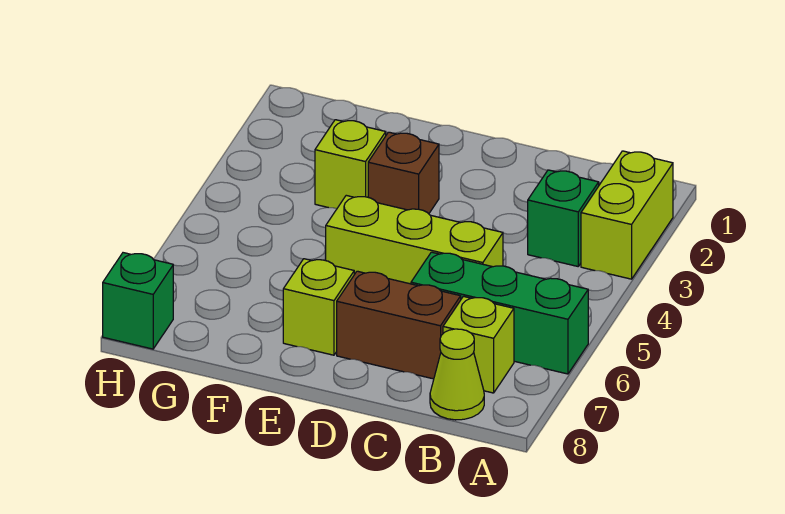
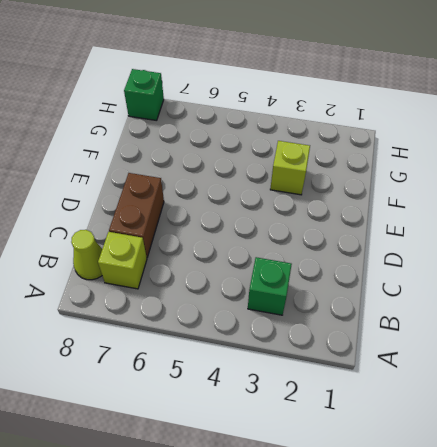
none -> lime 1x2 brick [581,151,673,279]
none -> green 1x3 brick [411,252,588,374]

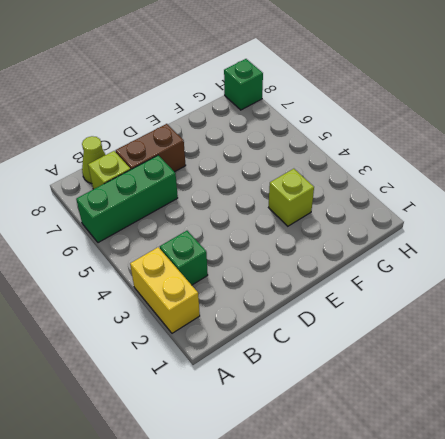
yellow 1x2 brick [130,247,200,333] -> lime 1x2 brick [581,151,673,279]
none -> lime 1x3 brick [326,195,503,284]
none -> brown 1x1 brick [368,132,439,214]

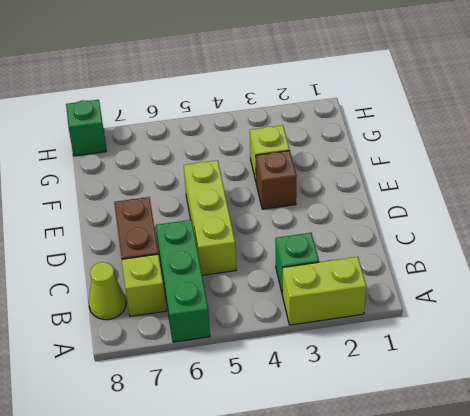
none -> lime 1x1 brick [283,259,354,355]

